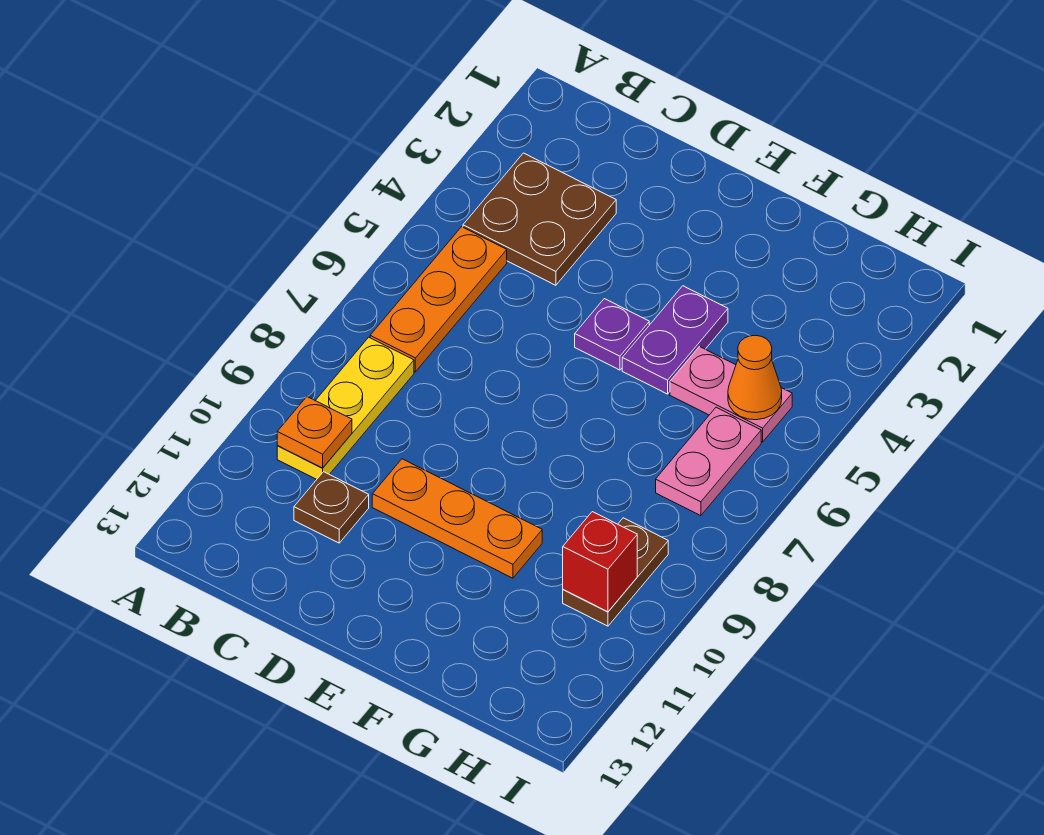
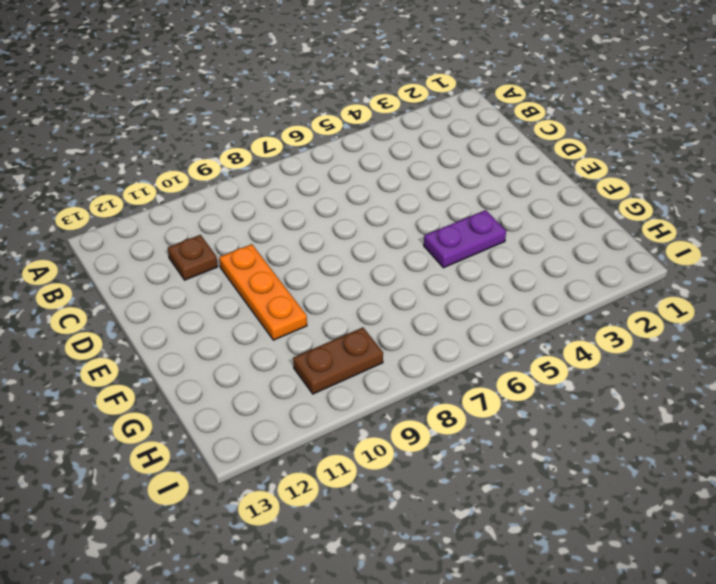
none -> brown 2x2 plate [463,153,616,285]
none -> orange 1x3 plate [370,227,507,372]
none -> yellow 1x3 plate [277,337,414,479]

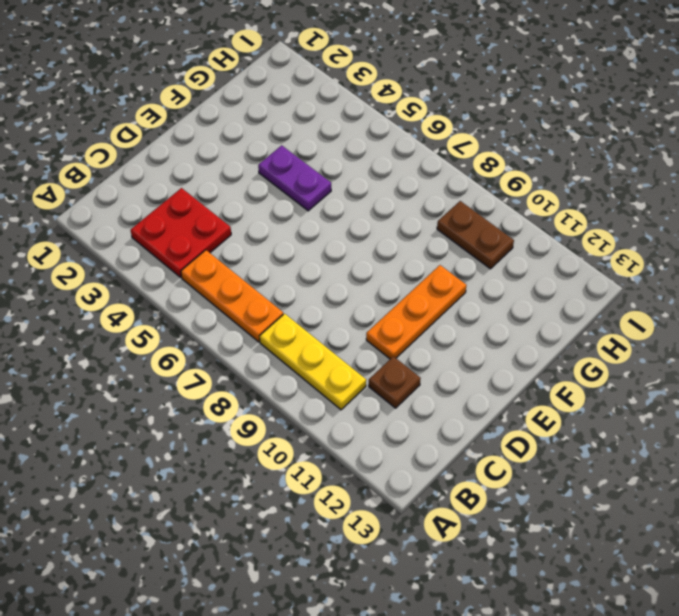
red 2x2 plate [131,188,231,277] -> brown 2x2 plate [463,153,616,285]
none -> purple 1x1 plate [575,299,649,370]
none -> pink 1x2 plate [670,347,792,442]
none -> pink 1x2 plate [656,407,761,516]

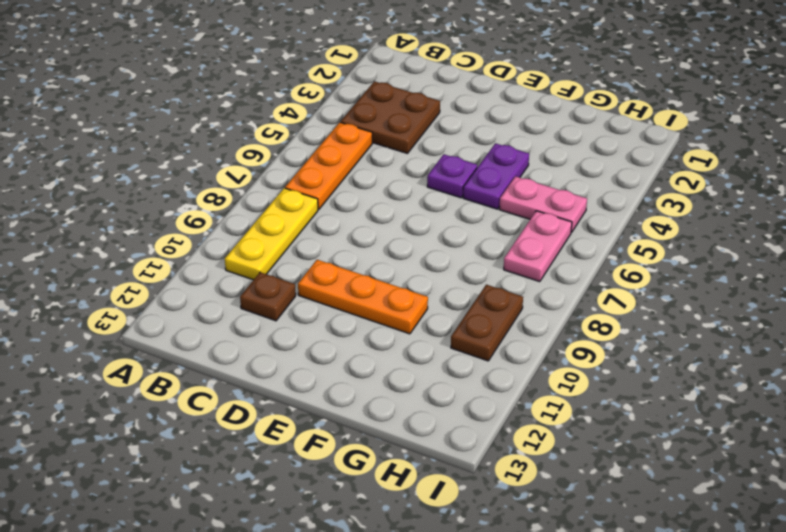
none -> orange 1x1 plate [277,397,352,468]
none -> orange 1x1 cone [728,335,782,420]
none -> red 1x1 brick [563,512,637,612]

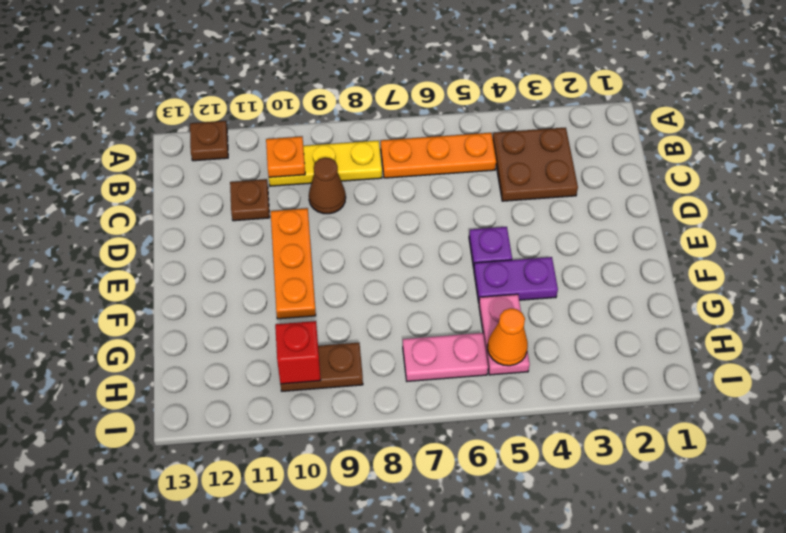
brown 1x1 plate [190,121,228,161] -> none
brown 1x1 cone [309,158,346,214] -> none

